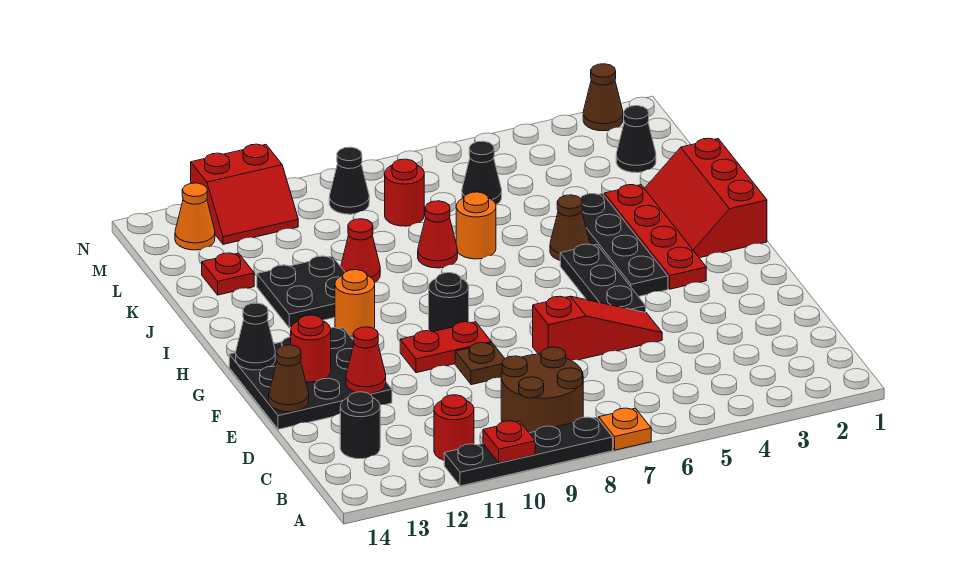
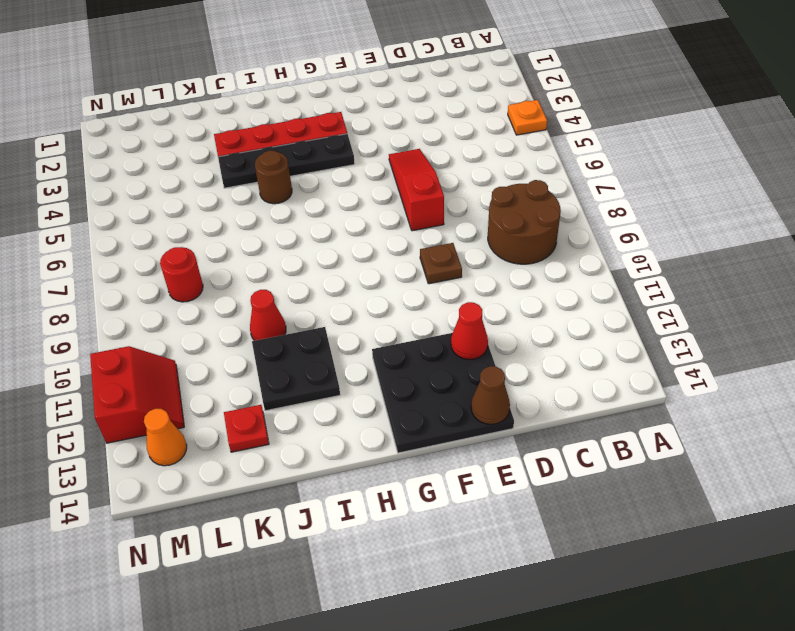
orange 1x1 plate [508,100,547,135] -> orange 1x1 plate moved to [599,408,651,450]
brown 1x1 round brick [255,151,292,204] -> brown 1x1 cone [550,195,590,260]
none -> black 1x4 plate [444,417,613,486]
none -> red 1x1 round brick [434,395,474,460]
none -> black 1x1 round brick [340,392,380,459]
none -> black 1x3 plate [560,244,646,312]

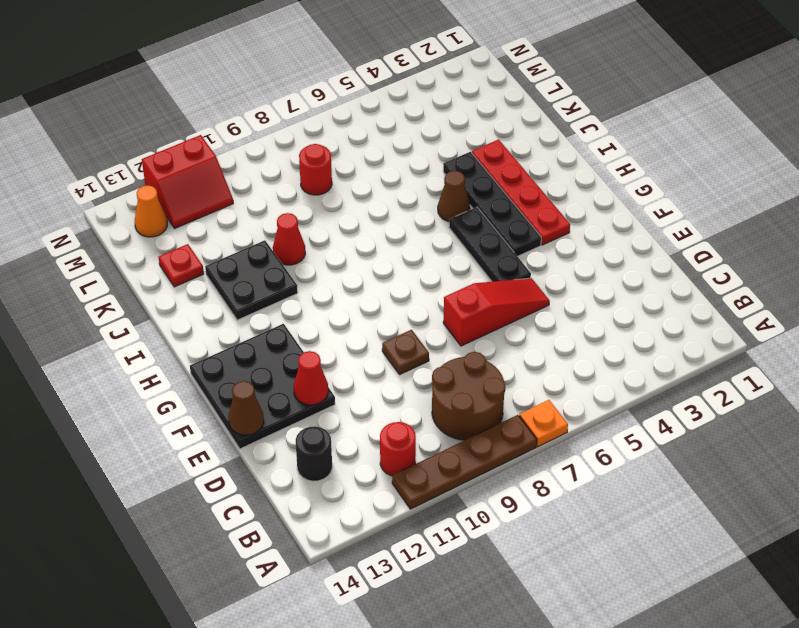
brown 1x4 plate [392,415,537,509] -> black 1x4 plate [444,417,613,486]
none -> red 1x2 plate [400,322,491,373]
none -> black 1x1 round brick [429,273,469,332]
none -> red 2x3 slope [644,138,767,258]
none -> orange 1x1 round brick [335,270,375,336]

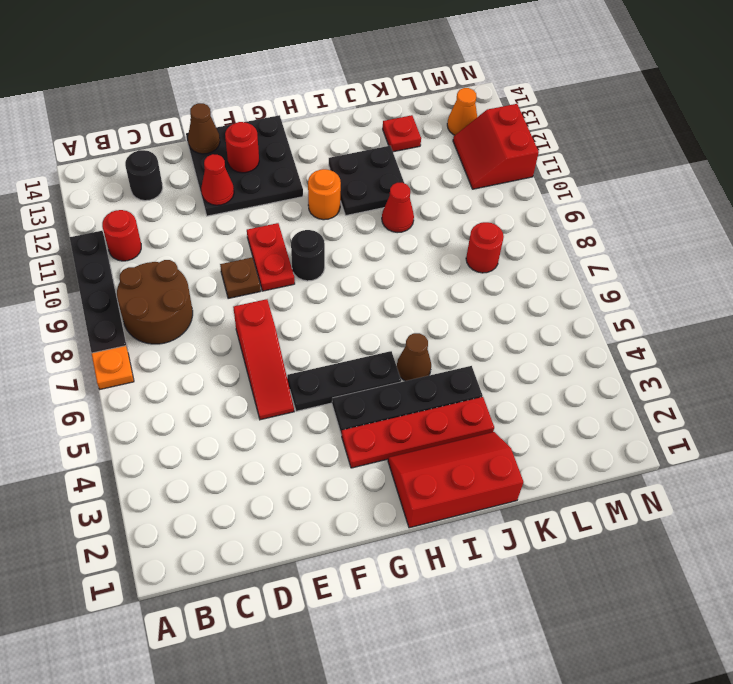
none -> orange 1x1 round brick [456,192,496,259]
none -> red 1x1 cone [418,201,458,268]
none -> black 1x1 cone [616,106,656,173]
none -> black 1x1 cone [462,141,502,205]

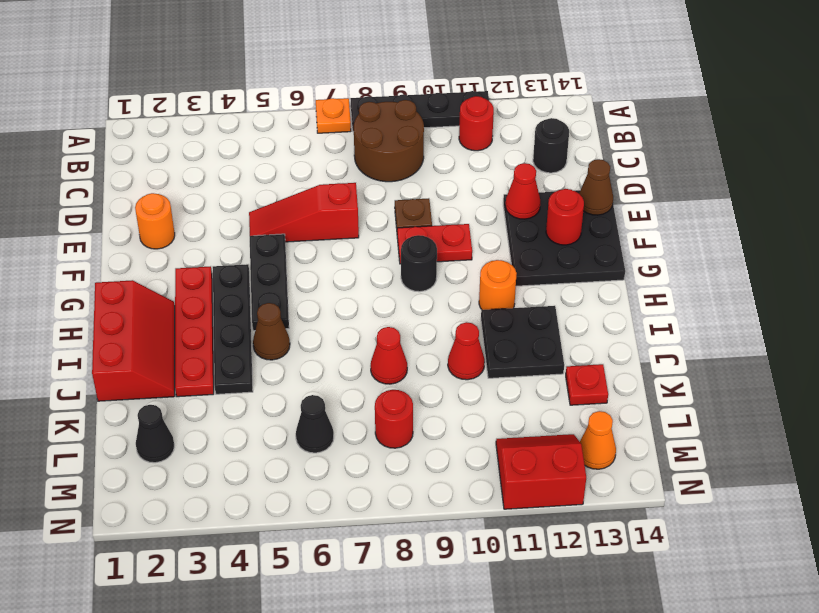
orange 1x1 round brick [135,193,175,249] -> orange 1x1 round brick moved to [456,192,496,259]
none -> black 1x1 cone [329,147,369,214]
none -> brown 1x1 cone [583,64,623,131]
none -> red 1x1 plate [483,421,535,463]
none -> black 1x1 cone [236,303,275,370]

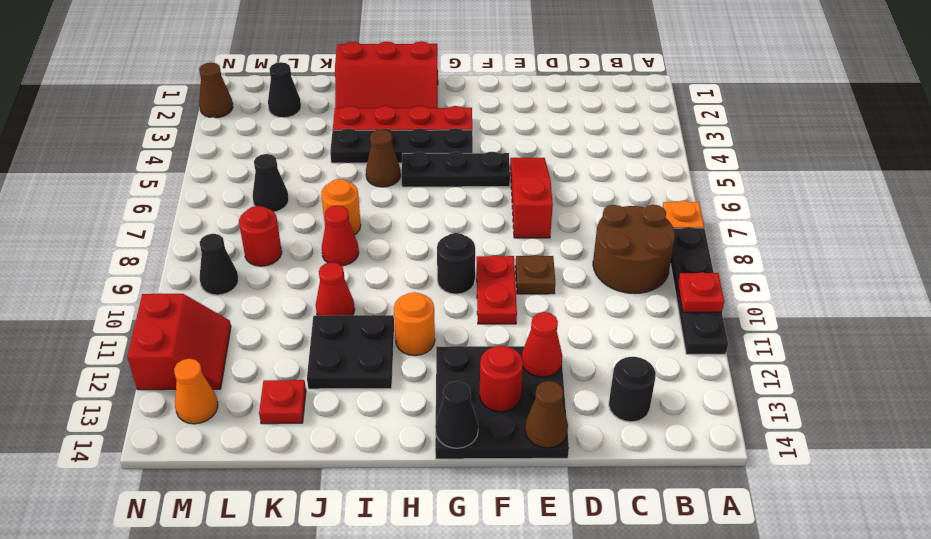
none -> red 1x1 round brick [434,395,474,460]

